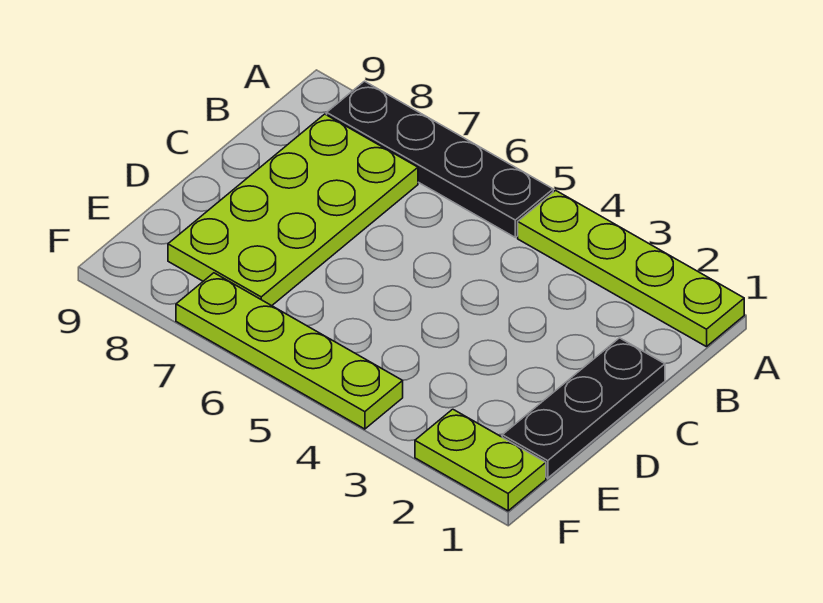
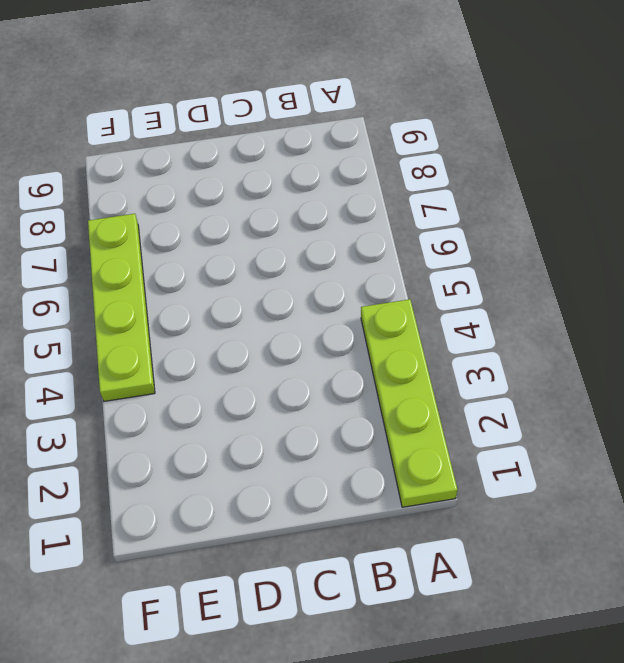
none -> black 1x4 plate [327,81,553,237]
none -> lime 2x4 plate [168,114,418,306]

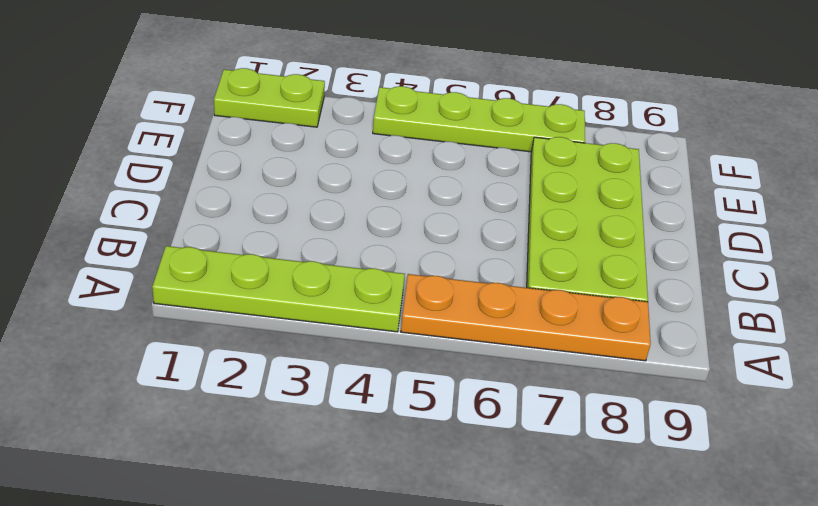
orange 1x4 plate [401,274,651,361] -> black 1x4 plate [327,81,553,237]
none -> black 1x3 plate [502,338,665,478]

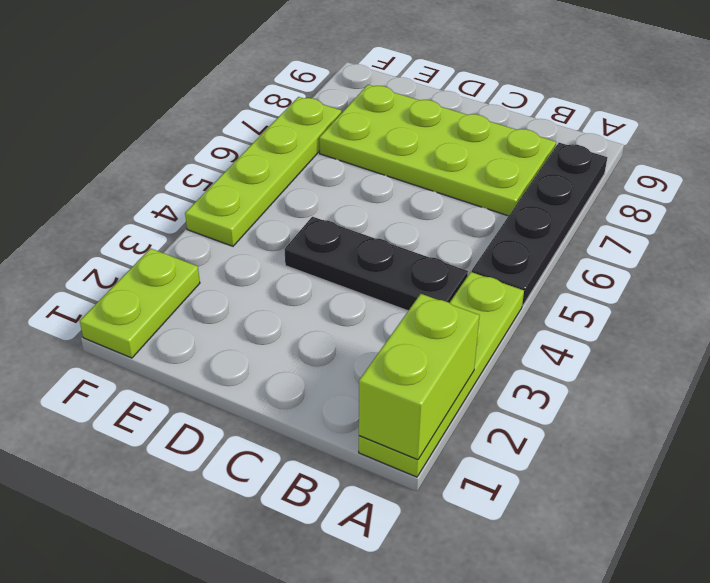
lime 1x2 brick [359,294,480,460] -> none
black 1x3 plate [284,217,468,311] -> black 1x3 plate moved to [502,338,665,478]

